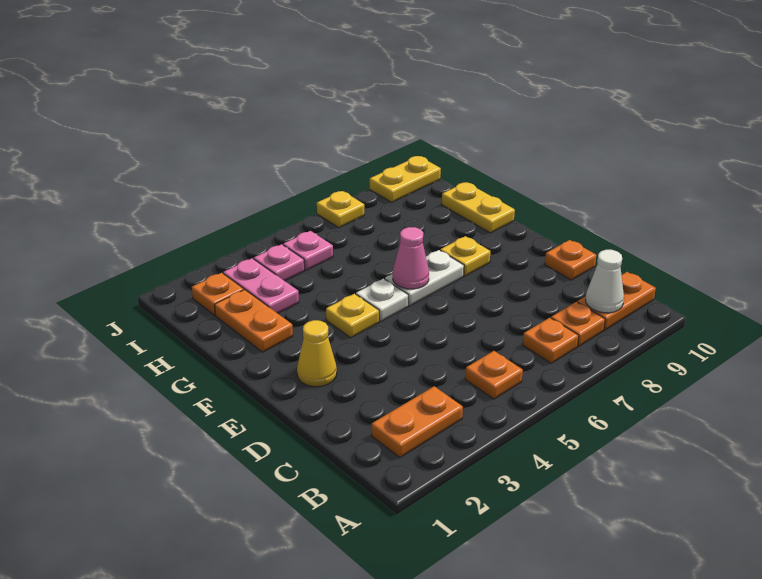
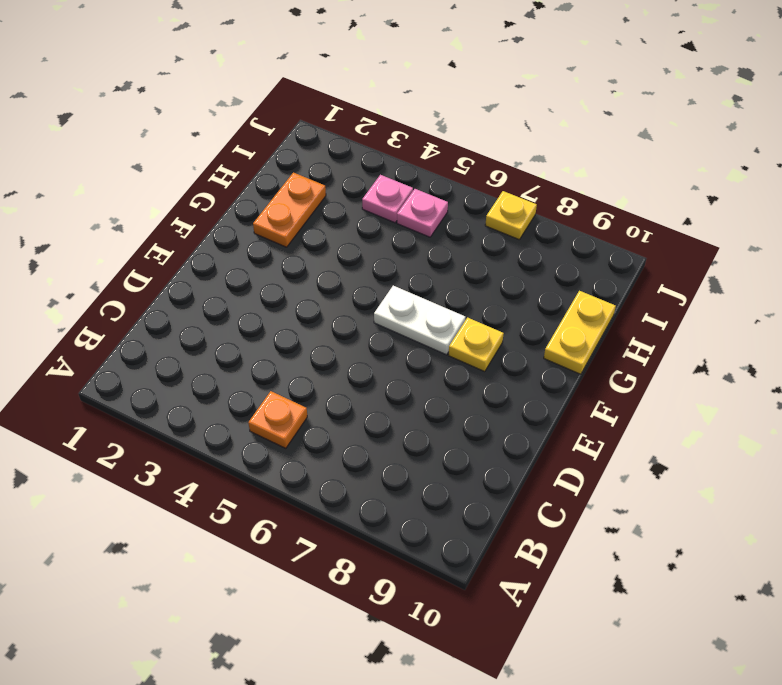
none -> orange 1x2 plate [372,386,463,458]
none -> orange 1x1 plate [523,318,579,363]
none -> orange 1x1 plate [551,302,605,346]

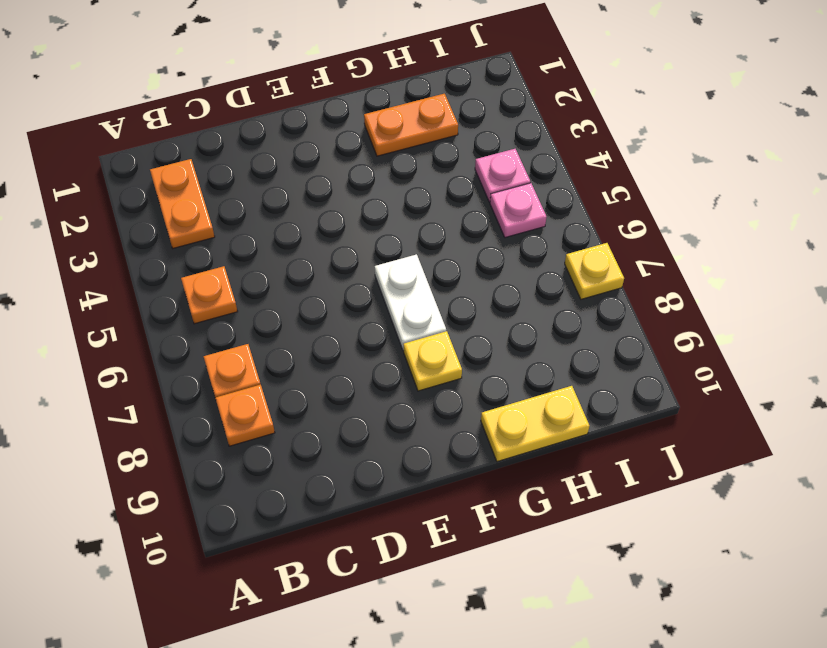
none -> orange 1x2 plate [578,272,656,330]
none -> orange 1x1 plate [545,240,596,280]
none -> yellow 1x1 cone [297,320,337,387]

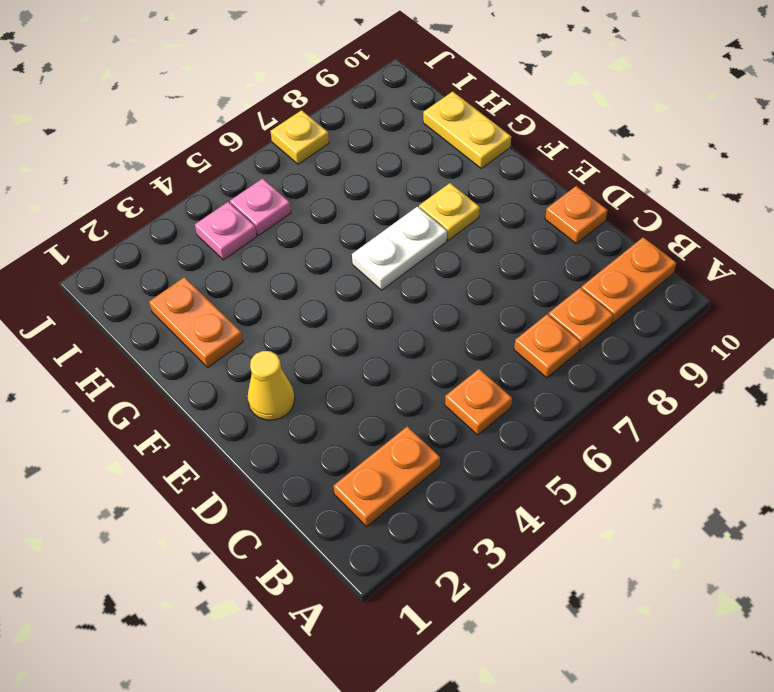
none -> yellow 1x1 plate [326,294,379,338]
none -> white 1x1 plate [356,279,408,321]
none -> pink 1x2 plate [223,258,299,313]

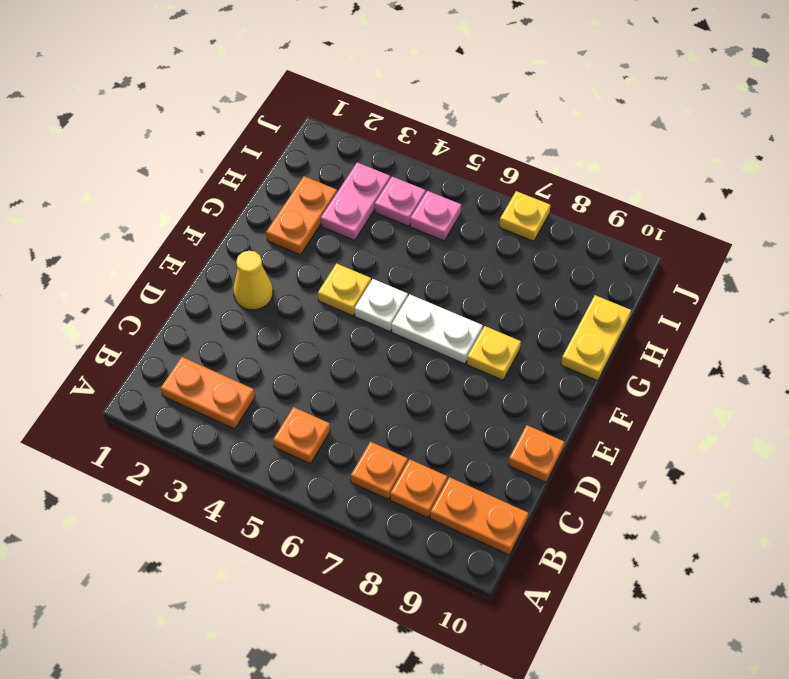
none -> orange 1x1 plate [192,273,244,315]
none -> yellow 1x2 plate [370,156,441,202]
none -> white 1x1 cone [586,250,624,313]

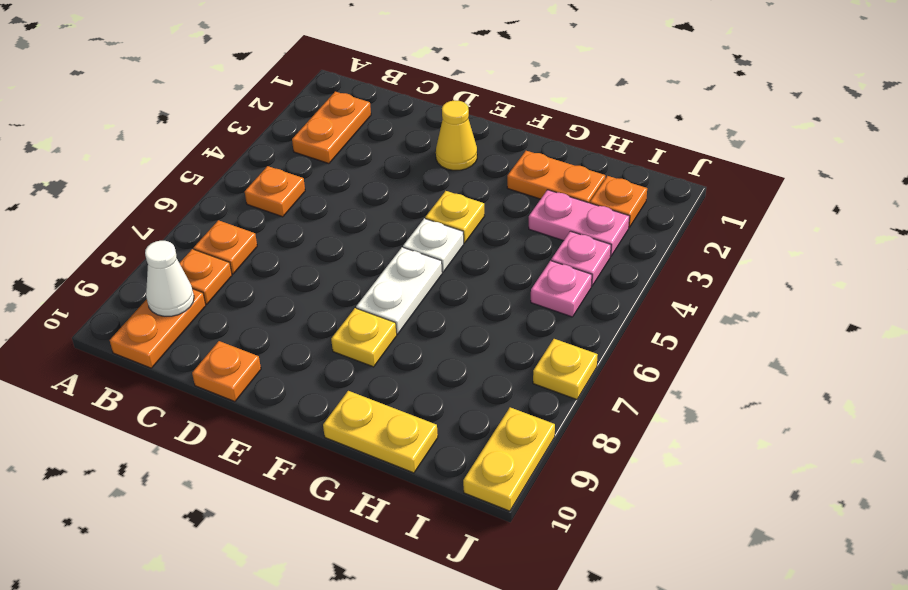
none -> pink 1x1 cone [393,227,429,289]

